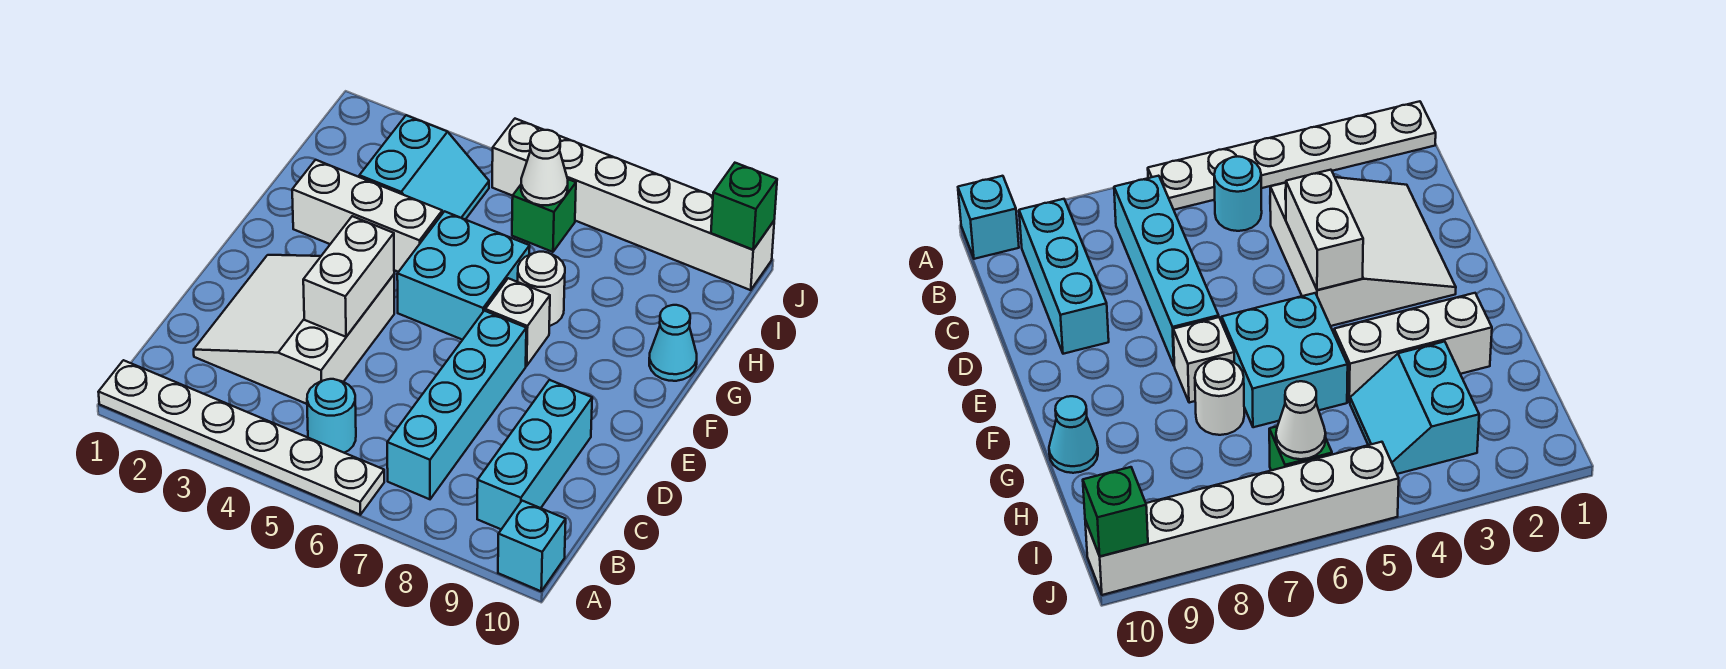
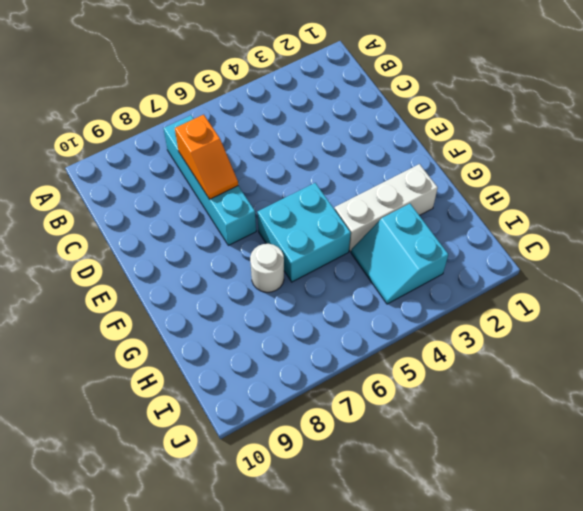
orange 1x2 slope [175,115,238,199] -> none
none -> white 1x6 plate [99,360,384,515]
none -> cyan 1x1 brick [498,501,566,591]
none -> cyan 1x1 round brick [307,379,356,453]

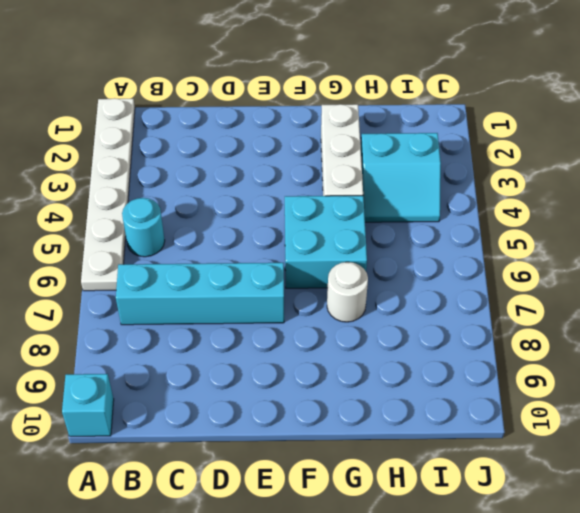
none -> cyan 1x3 brick [477,380,592,529]
none -> white 3x3 slope [194,255,394,404]
none -> white 1x1 brick [485,278,550,366]

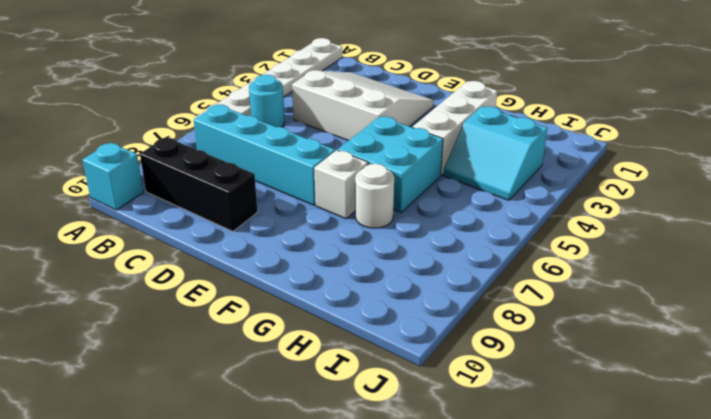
black 1x3 brick [140,137,257,231] -> cyan 1x3 brick [477,380,592,529]
none -> cyan 1x1 cone [649,305,697,381]
none -> green 1x1 brick [512,179,576,252]
none -> white 1x6 brick [492,119,774,290]

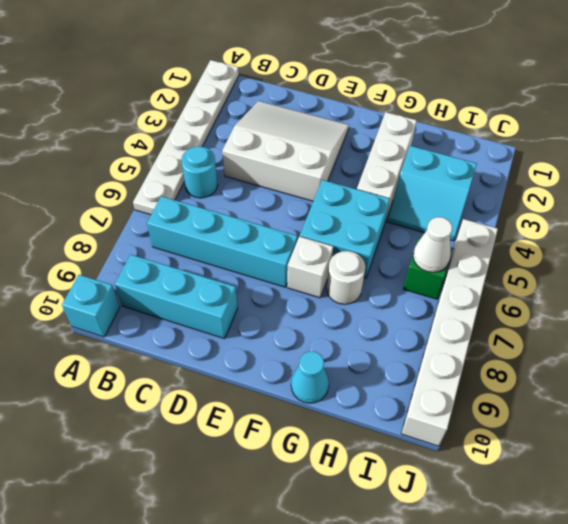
none -> white 1x2 brick [303,216,394,337]
none -> green 1x1 brick [711,163,777,250]

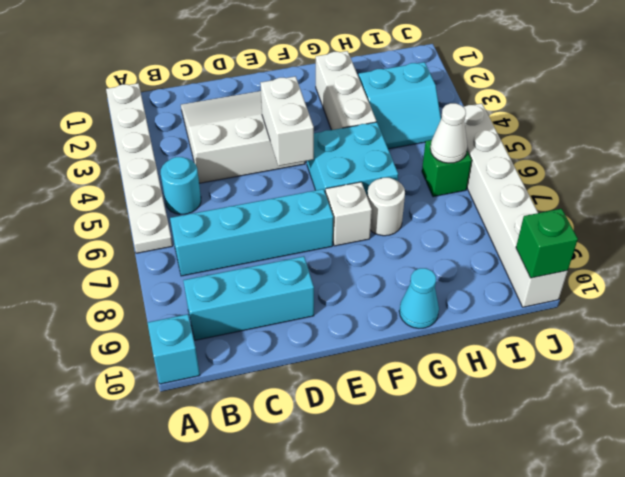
white 1x2 brick [261,76,314,166] -> white 1x2 brick turned to [303,216,394,337]

